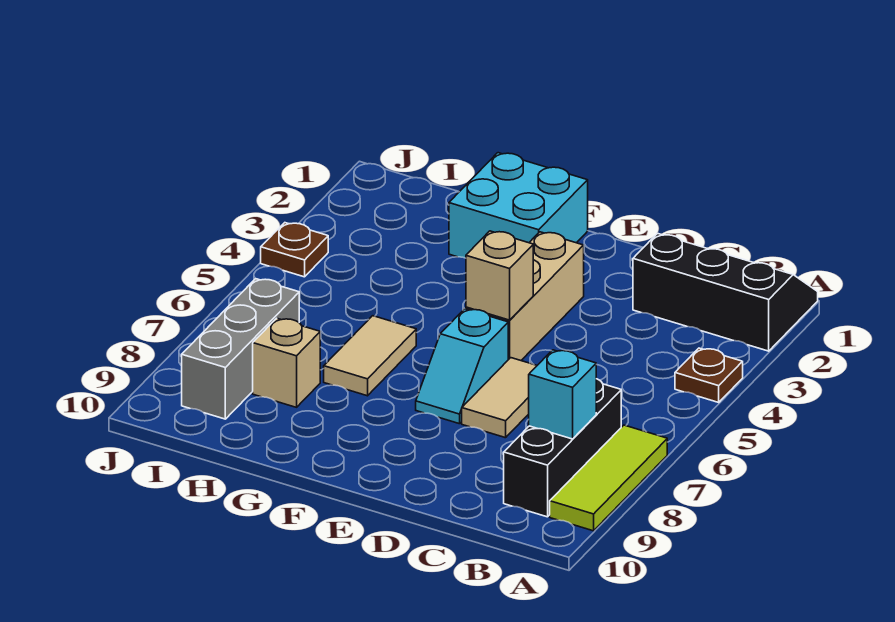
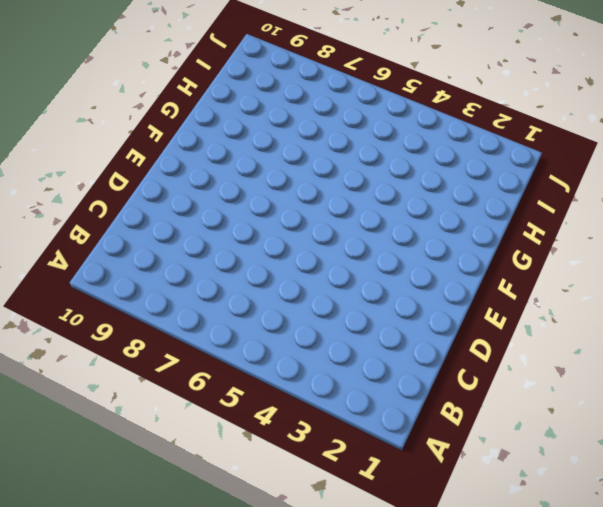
none -> black 2x3 slope [633,234,818,351]
none -> brown 1x1 plate [675,348,743,402]
none -> lime 1x3 tile [550,425,667,531]

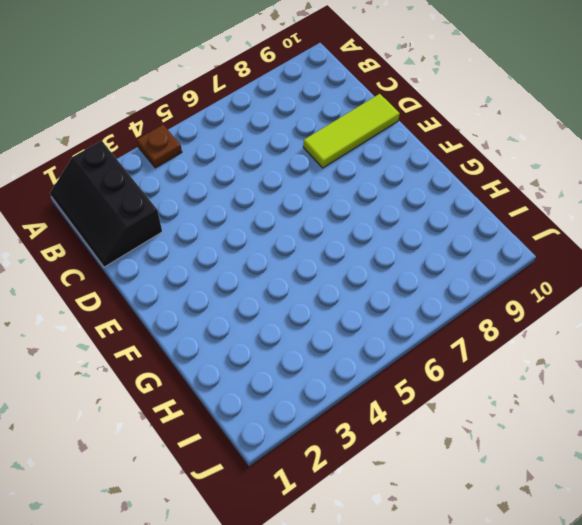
lime 1x3 tile [303,94,400,168] -> lime 1x3 tile moved to [550,425,667,531]
none -> black 1x3 brick [504,379,621,517]
none -> tan 1x2 tile [462,358,537,438]
none -> tan 1x3 brick [466,232,584,360]

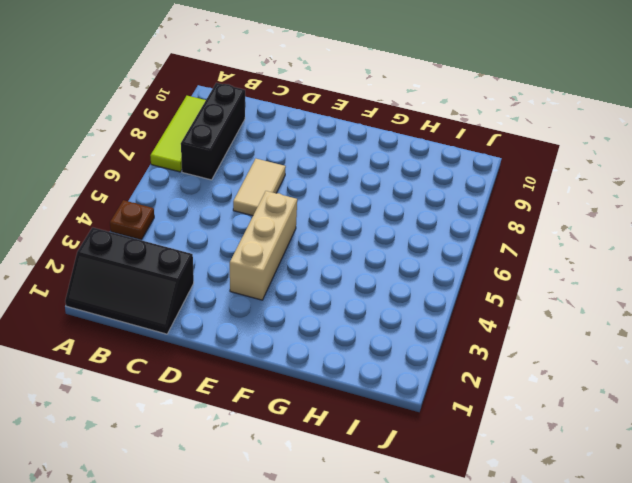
none -> cyan 1x2 slope [416,309,508,424]
none -> cyan 2x2 brick [449,153,588,258]
none -> tan 1x2 tile [324,316,416,396]

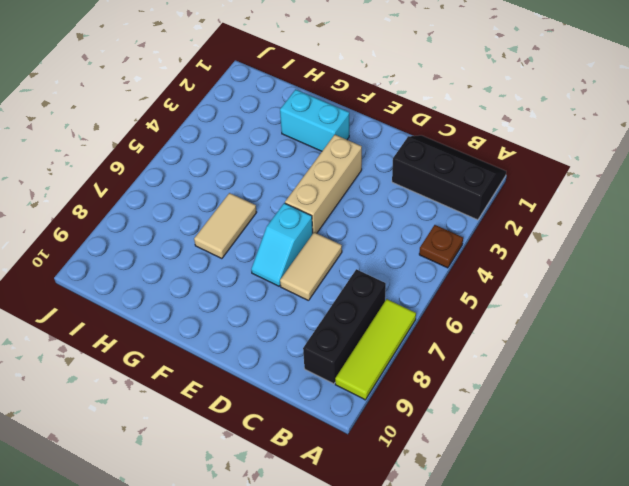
cyan 1x2 brick [280,89,349,151] -> cyan 2x2 brick [449,153,588,258]
none -> tan 1x1 brick [253,318,320,407]
none -> grey 1x3 brick [182,279,299,419]
none -> brown 1x1 plate [261,223,328,277]

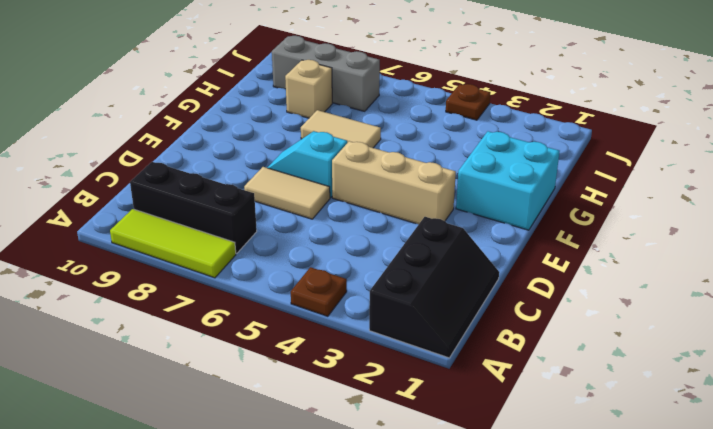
none -> cyan 1x1 brick [529,350,596,439]
none -> tan 1x1 brick [466,231,533,320]

